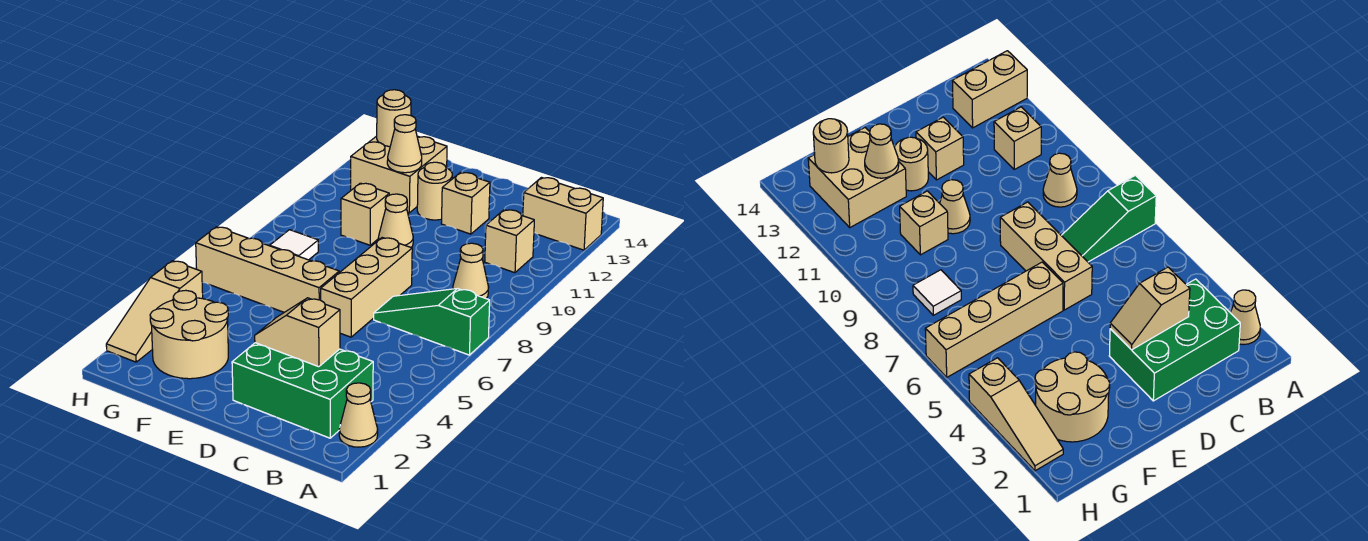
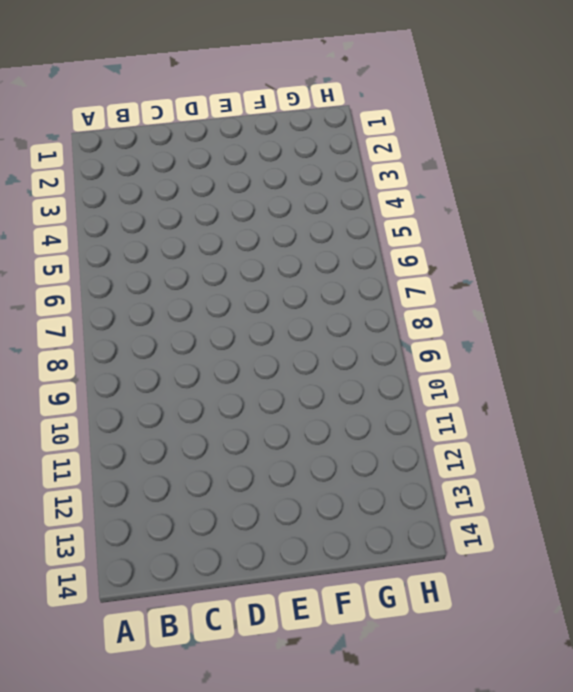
none -> tan 1x1 cone [339,383,378,447]
none -> green 1x3 slope [374,289,490,355]
none -> tan 1x2 brick [523,178,603,250]

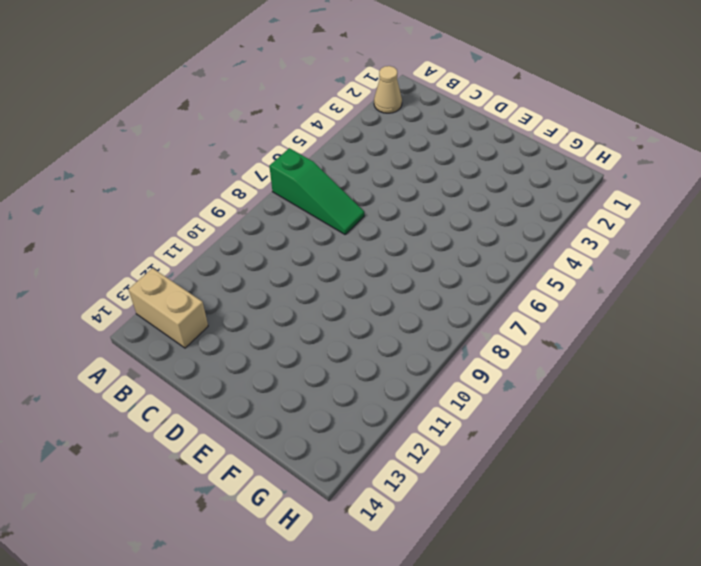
none -> green 2x3 brick [232,343,373,438]
none -> tan 1x1 cone [453,243,489,298]
none -> tan 1x1 brick [485,210,534,273]

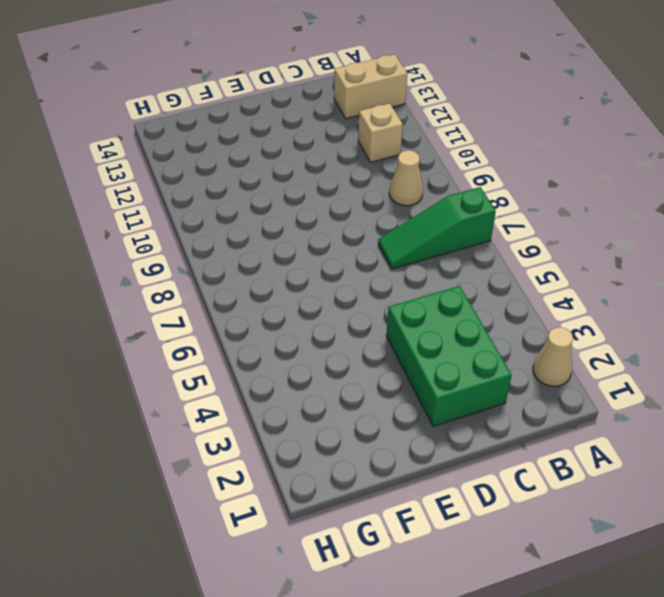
green 2x3 brick [386,286,512,426] -> green 2x3 brick turned to [232,343,373,438]
none -> tan 1x3 brick [321,238,412,337]
none -> tan 1x1 brick [441,173,490,234]
none -> tan 1x4 brick [196,227,339,312]

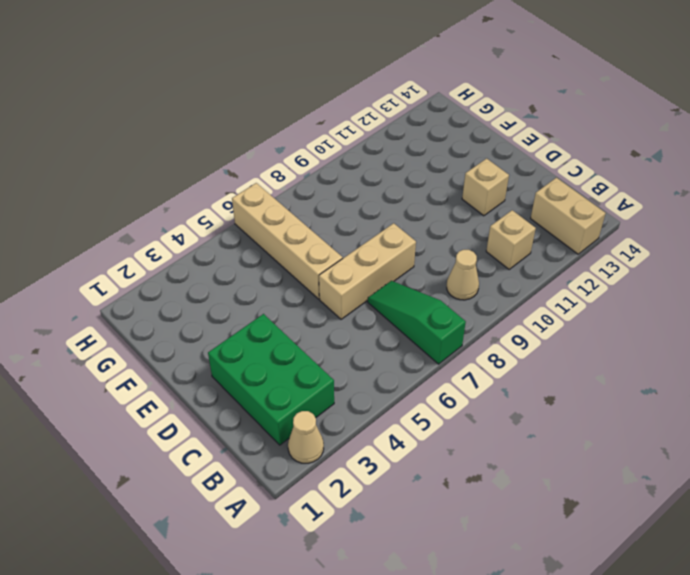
none -> tan 1x1 cone [378,194,413,247]
none -> tan 1x1 round brick [417,162,452,220]
none -> tan 2x2 round brick [150,290,228,379]

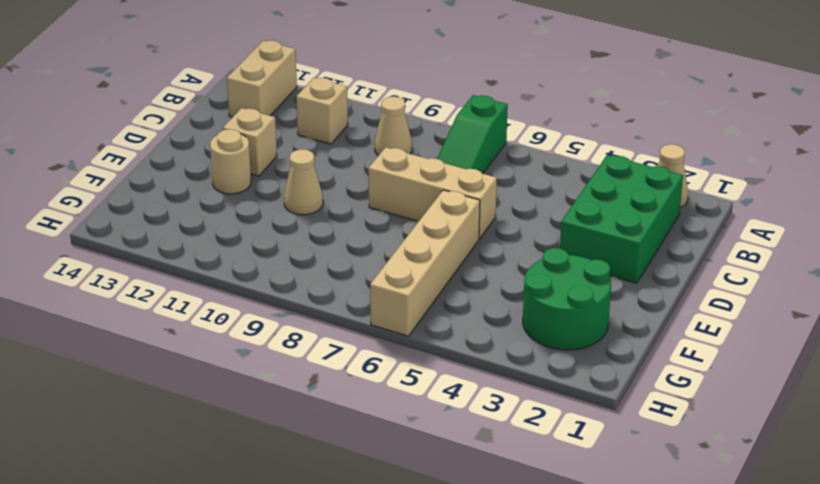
green 2x2 round brick [523,248,611,350] -> tan 2x2 round brick [150,290,228,379]
none -> tan 1x1 brick [341,183,389,245]
none -> tan 2x2 brick [351,136,447,213]
none -> white 1x1 tile [270,230,318,260]

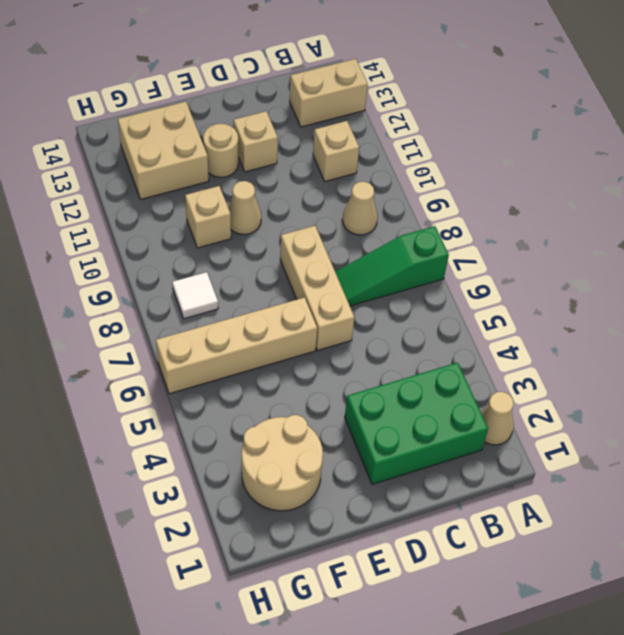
none -> tan 1x3 slope [106,261,203,362]
none -> tan 1x2 slope [255,298,340,367]
none -> tan 1x1 cone [387,115,422,173]

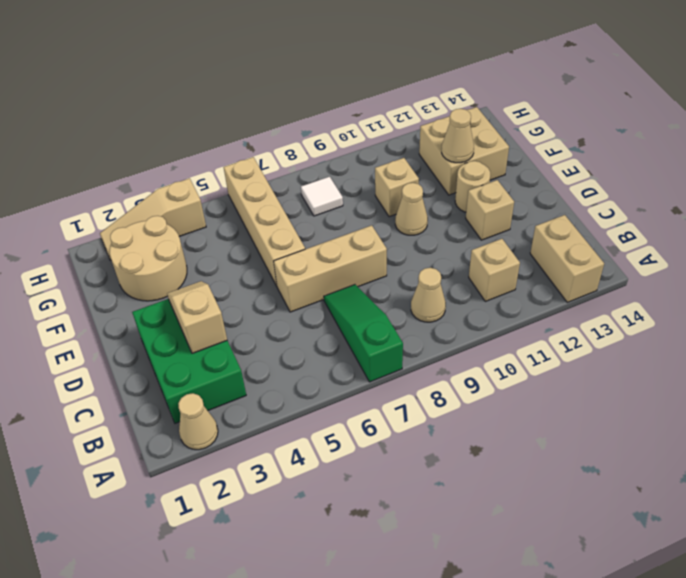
none -> tan 1x1 round brick [377,90,411,147]

